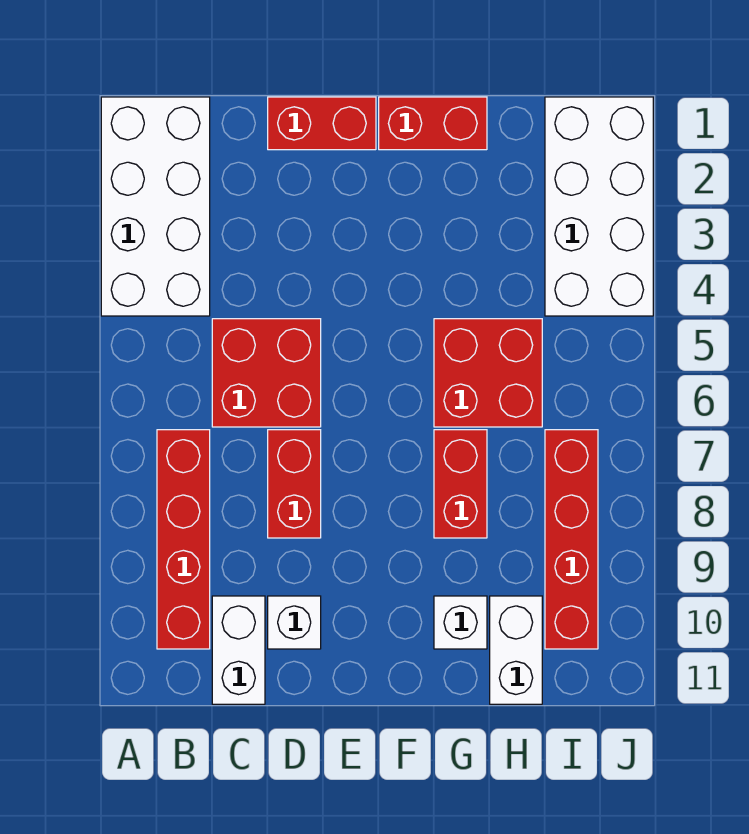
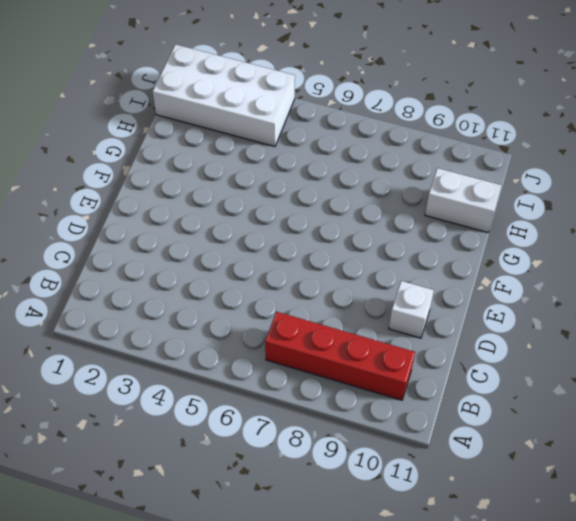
none -> white 2x4 brick [101,97,210,316]
none -> red 2x2 brick [212,319,321,427]
none -> white 1x2 brick [212,596,265,704]

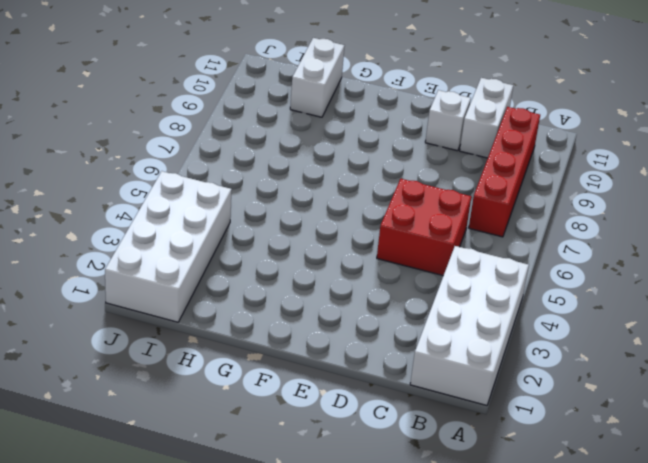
none -> red 1x2 brick [268,97,376,150]
none -> red 1x2 brick [268,430,321,538]
none -> red 1x2 brick [379,97,487,150]

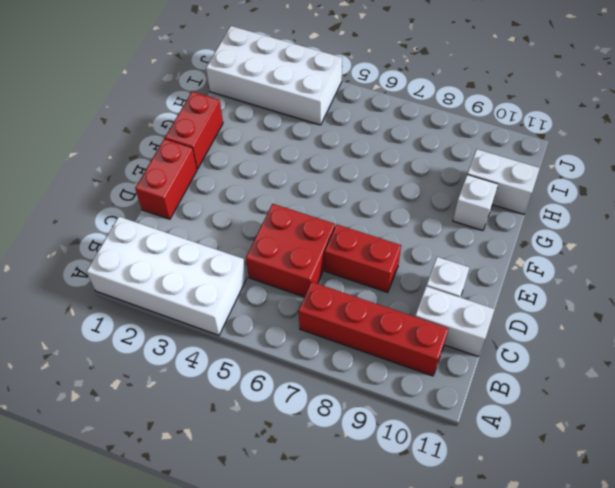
none -> red 2x2 brick [434,319,542,427]
none -> red 1x2 brick [434,430,487,538]
none -> red 1x4 brick [545,430,598,649]

